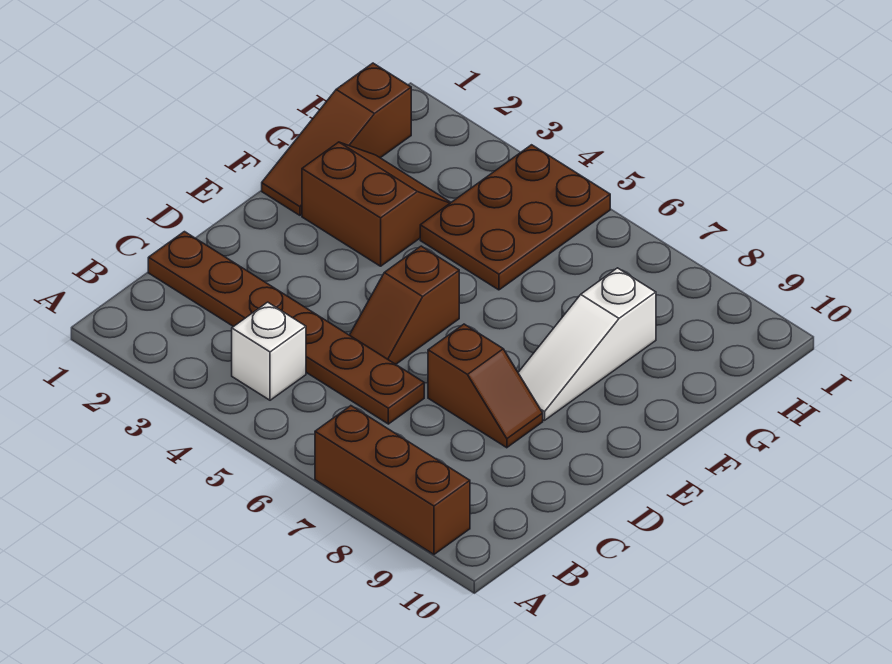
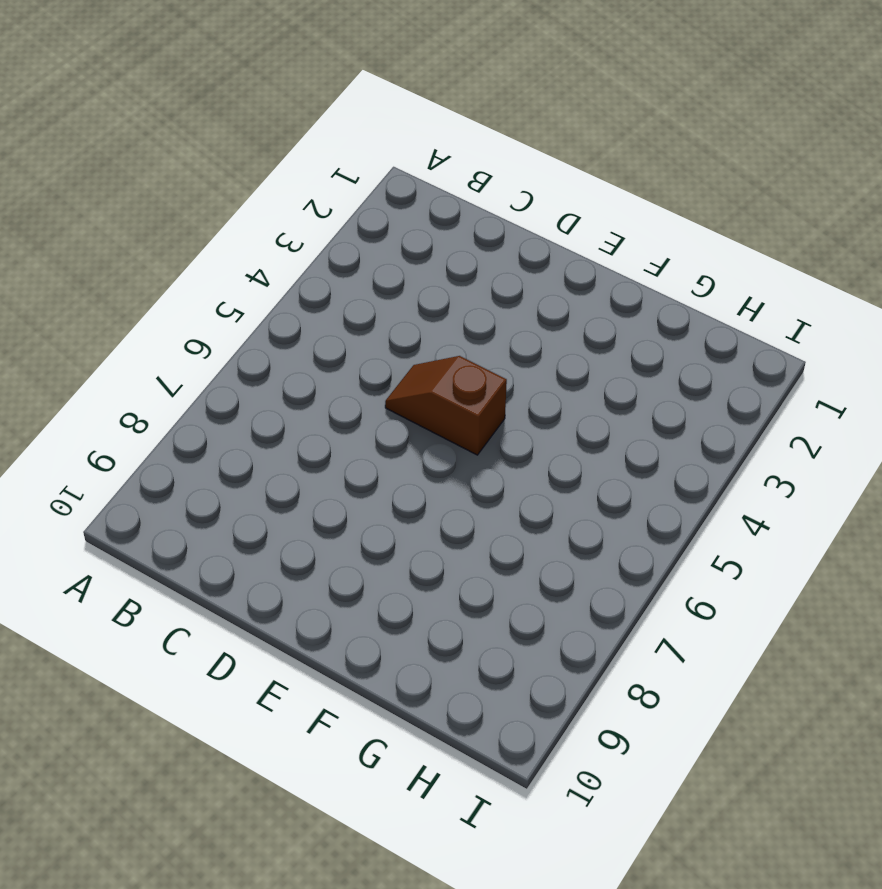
none -> brown 1x3 brick [315,406,470,554]
none -> white 1x1 brick [232,302,306,400]

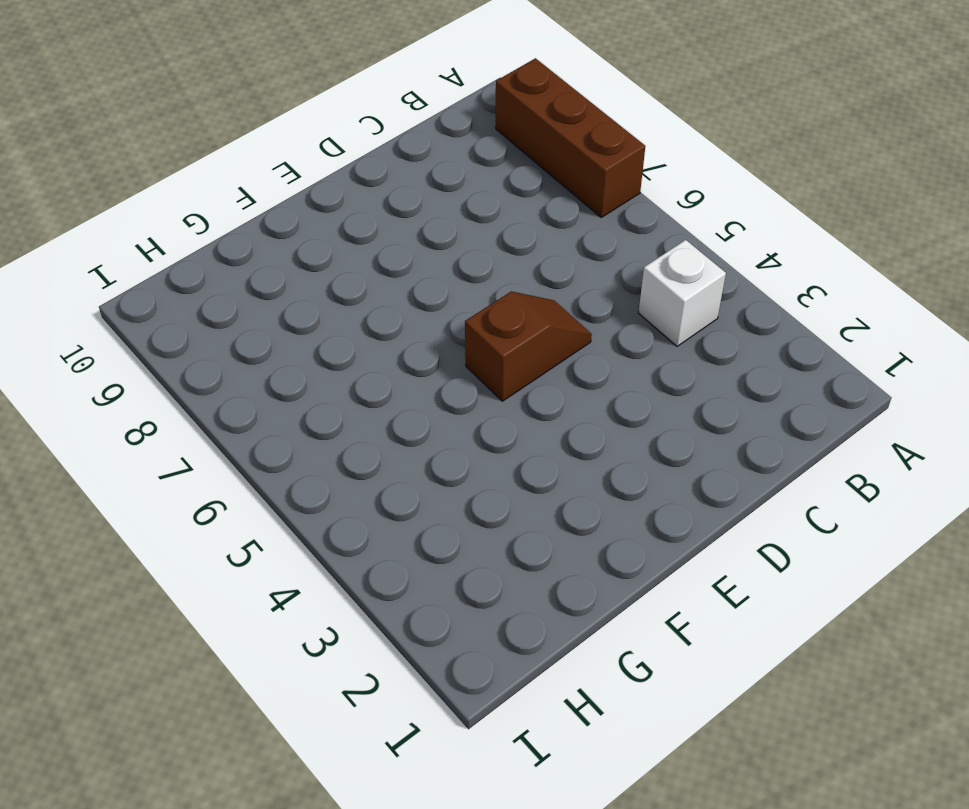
none -> brown 1x6 plate [148,232,424,424]
none -> brown 1x2 slope [428,324,543,448]

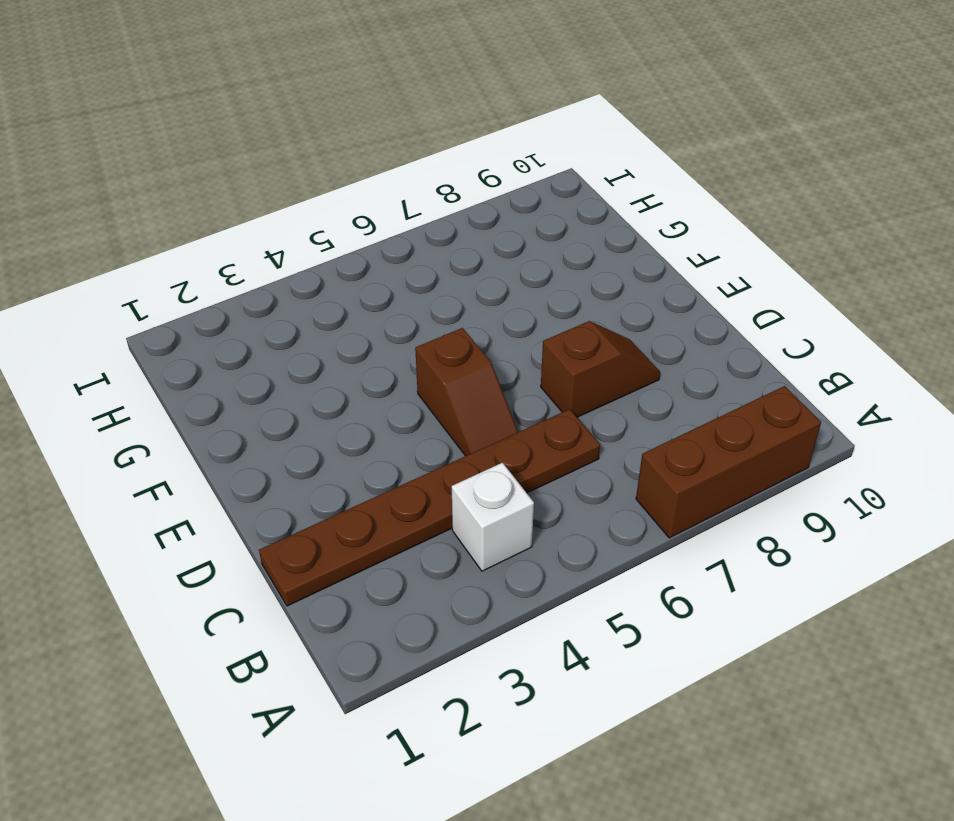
none -> white 1x3 slope [518,268,656,420]
none -> brown 1x3 slope [262,63,411,215]

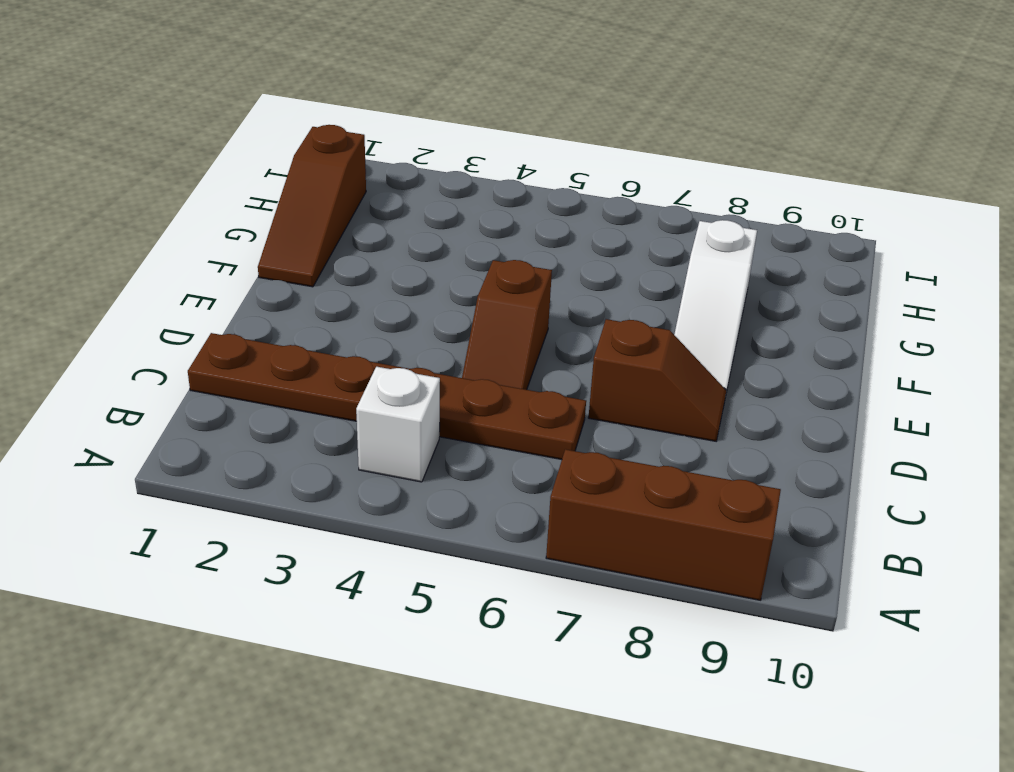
none -> brown 2x2 slope [302,142,451,266]
none -> brown 2x3 plate [420,145,610,290]

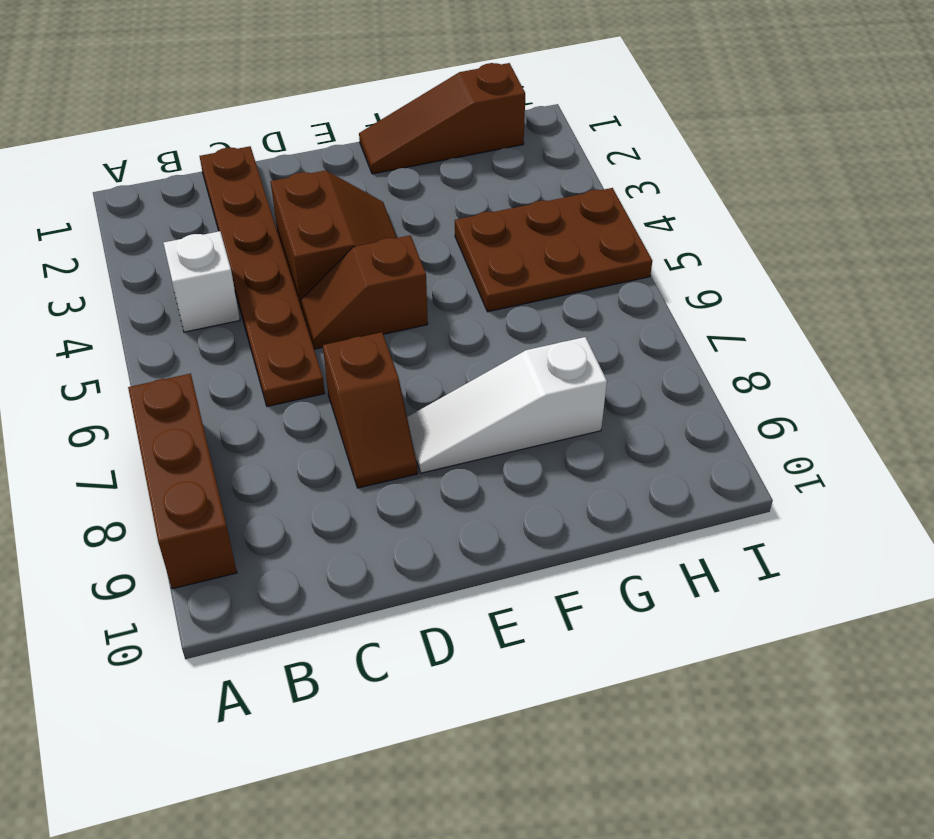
brown 2x2 slope [270,170,397,306] -> brown 2x2 slope moved to [302,142,451,266]

